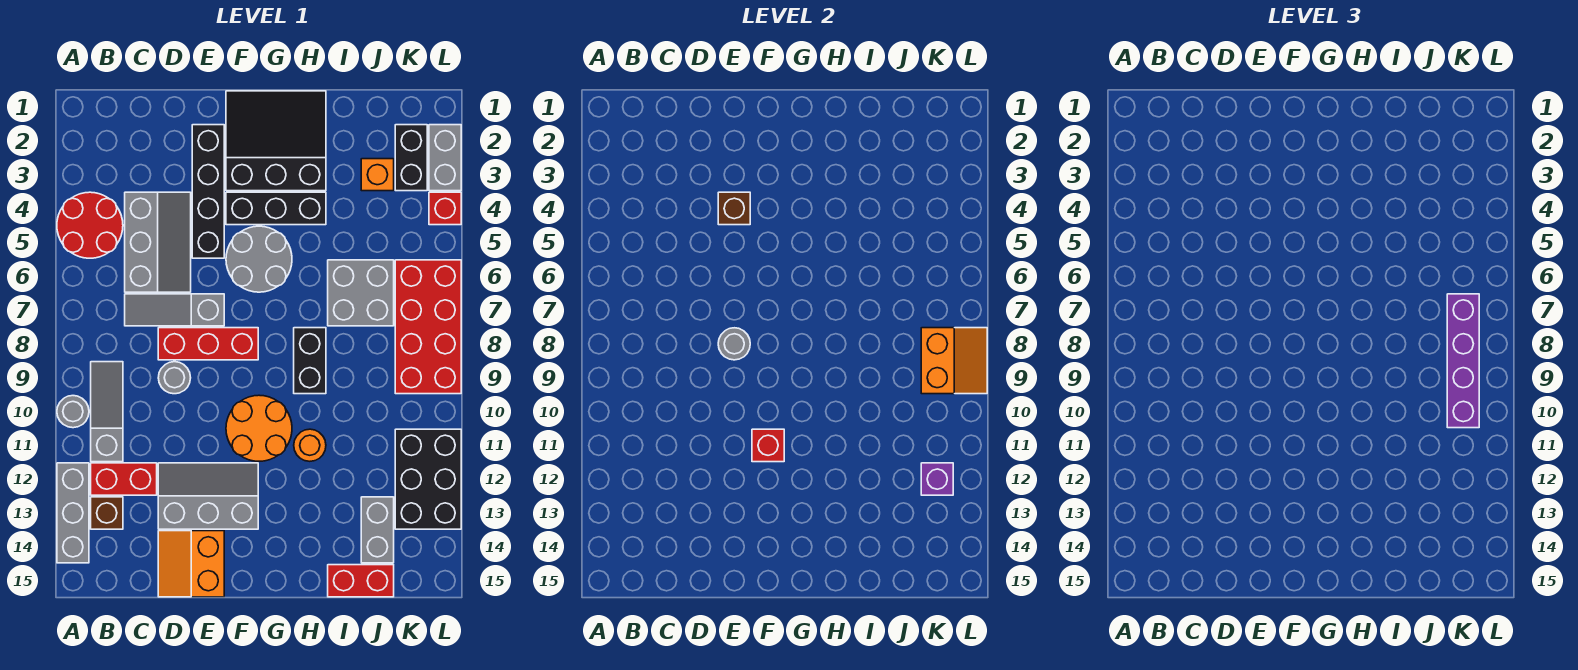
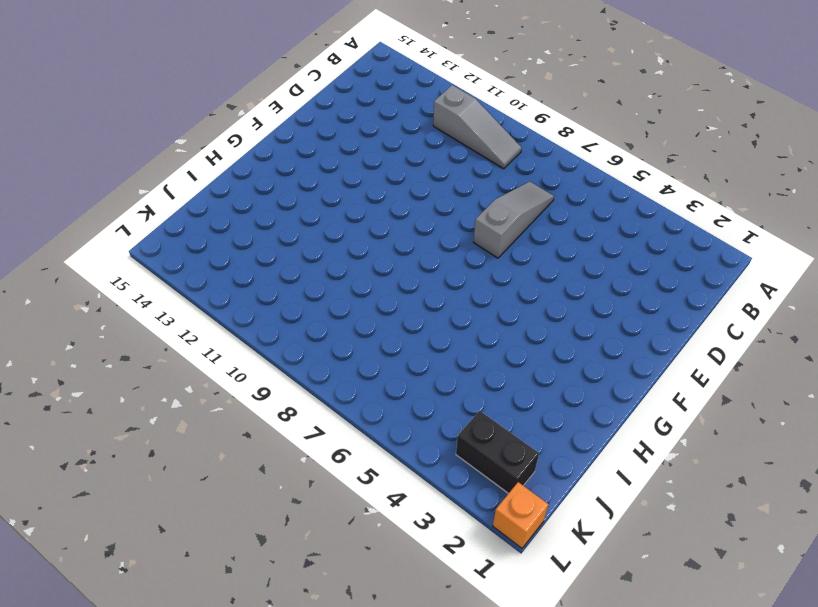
orange 1x1 brick [493,482,548,548] -> orange 1x1 brick moved to [361,159,394,191]
none -> red 2x2 round brick [57,192,123,258]
none -> grey 1x1 round brick [57,396,89,428]
none -> grey 1x3 brick [57,463,89,563]
none -> red 1x2 brick [91,463,157,495]

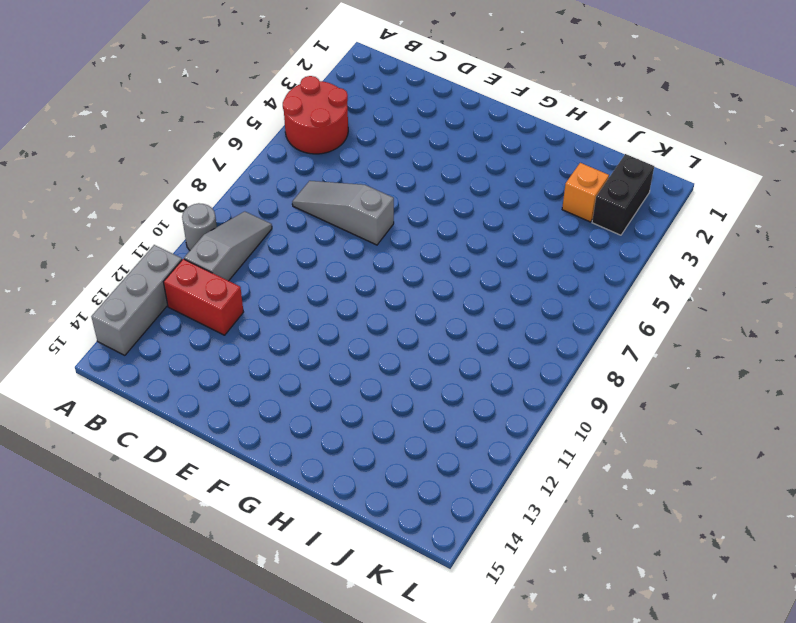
none -> brown 1x1 brick [91,497,123,529]
none -> grey 2x3 slope [125,192,191,292]
none -> red 1x3 brick [158,328,258,360]
none -> grey 1x1 round brick [158,362,191,394]

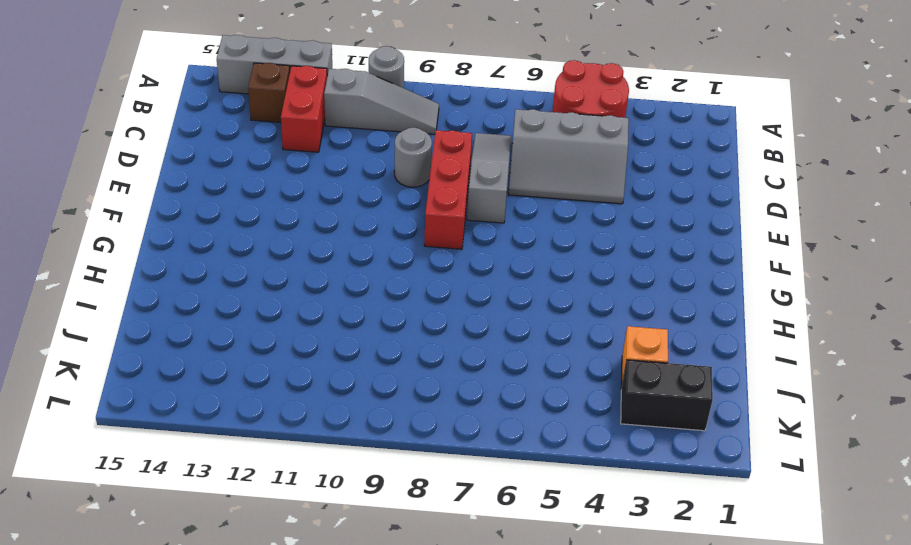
none -> grey 2x3 slope [158,463,258,529]
none -> orange 2x2 slope [158,531,224,597]
none -> black 1x4 brick [192,125,224,258]
none -> black 3x3 slope [226,91,326,191]

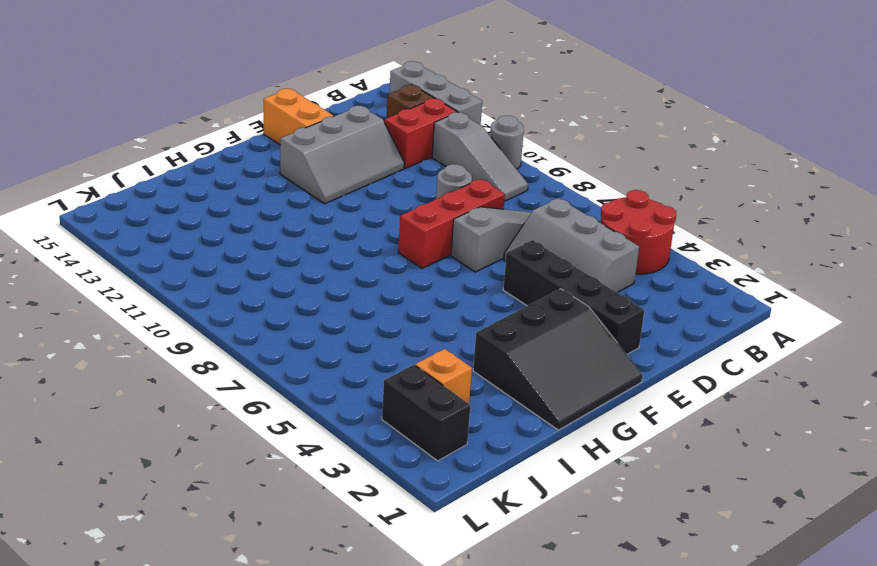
none -> black 1x3 brick [226,192,326,225]
none -> grey 2x2 round brick [226,226,292,292]
none -> orange 2x2 round brick [226,395,292,461]
none -> black 1x2 brick [294,328,326,394]

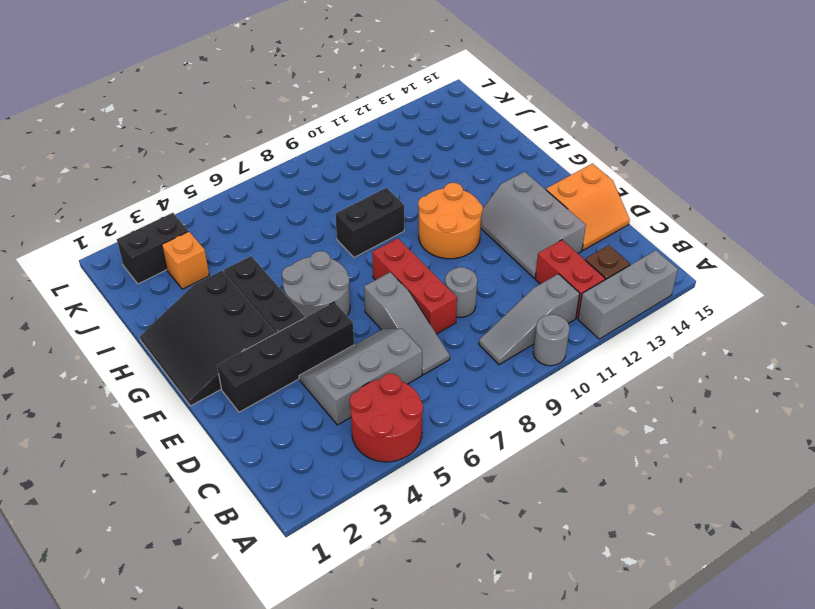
none -> orange 1x1 round brick [294,429,326,461]
none -> grey 2x2 brick [328,260,394,326]
none -> red 1x2 brick [328,565,394,597]
none -> grey 1x2 brick [361,497,394,563]

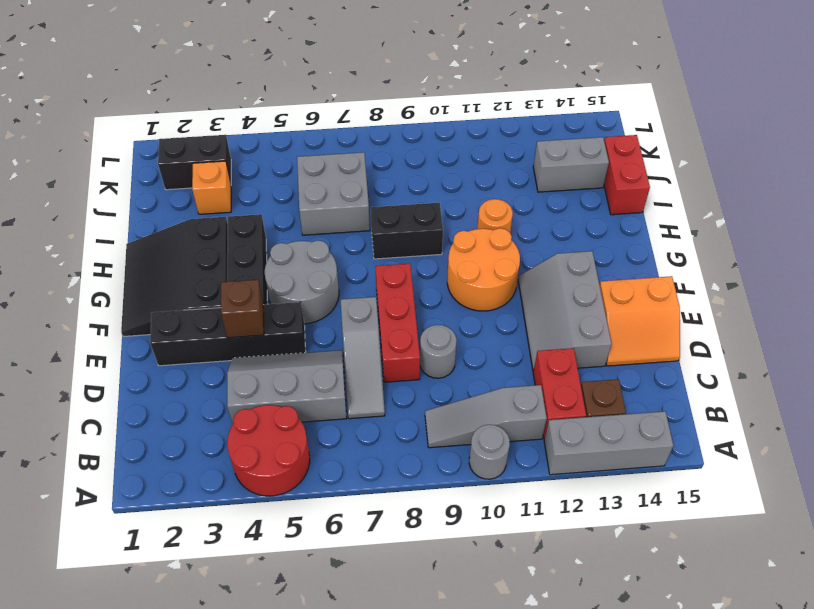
none -> red 2x4 brick [395,260,461,394]
none -> black 2x3 brick [395,429,461,529]
none -> grey 1x2 brick [429,125,461,191]
none -> red 1x1 brick [429,192,461,225]

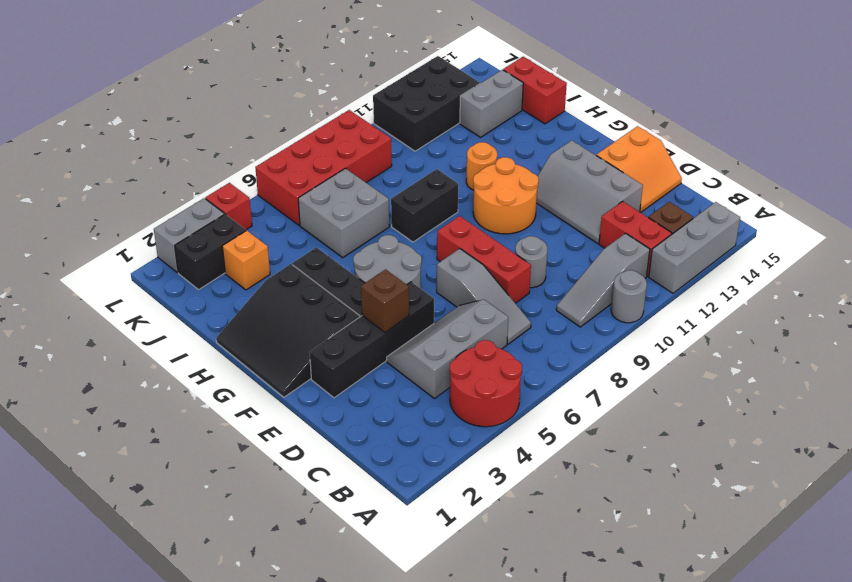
none -> grey 1x1 round brick [718,328,750,360]
none -> red 1x1 brick [752,429,784,462]
none -> orange 2x2 slope [921,328,987,394]
none -> purple 1x1 brick [921,463,953,495]

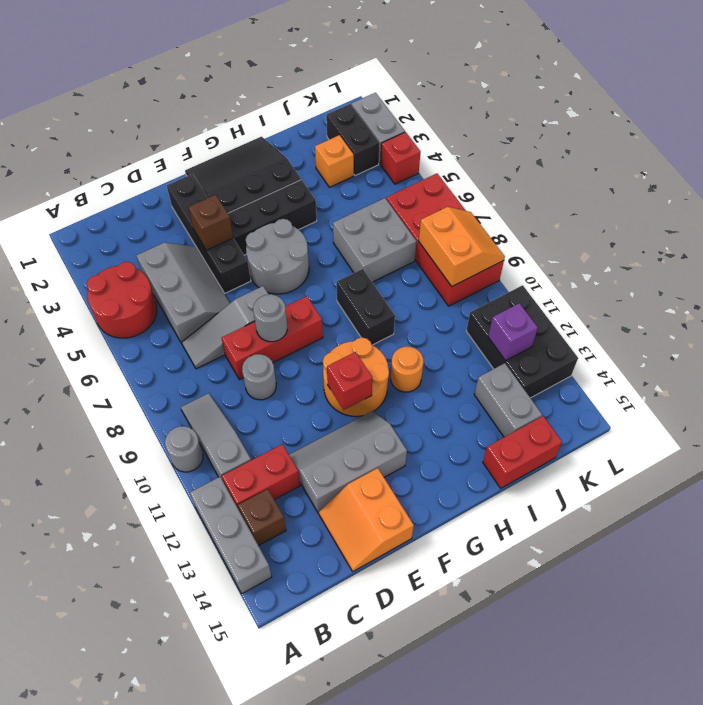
none -> purple 1x4 brick [1447,294,1479,428]

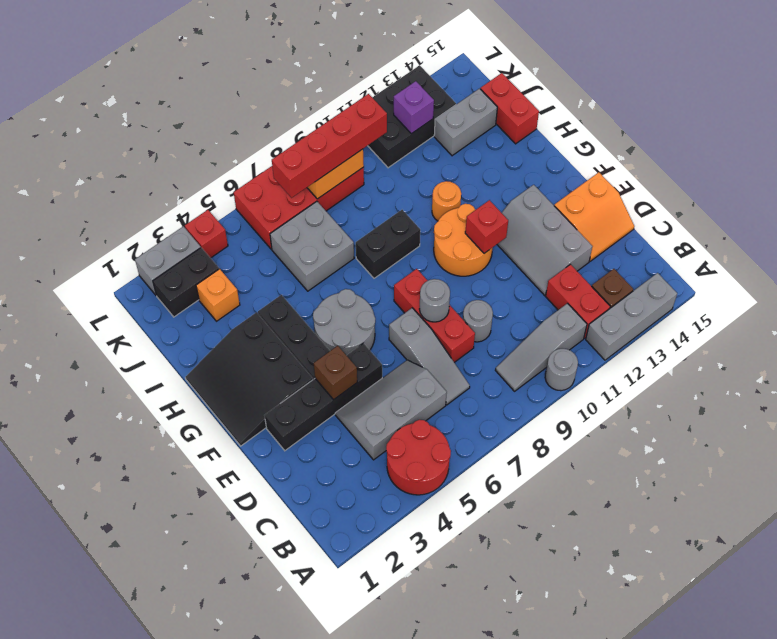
red 1x4 brick [272,94,387,198] -> purple 1x4 brick [1447,294,1479,428]

